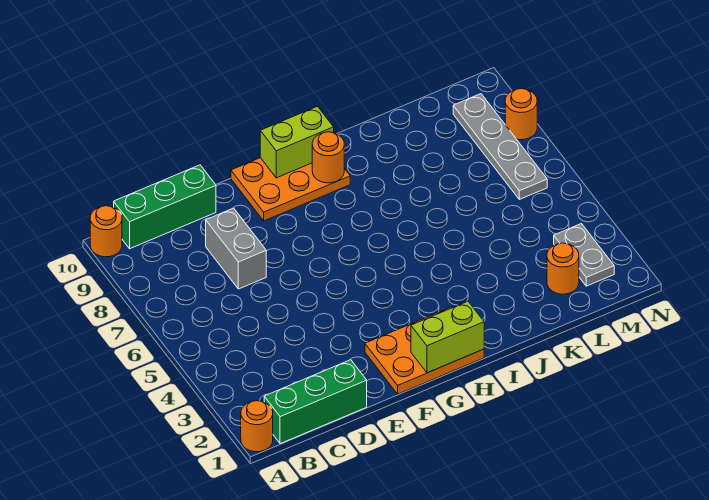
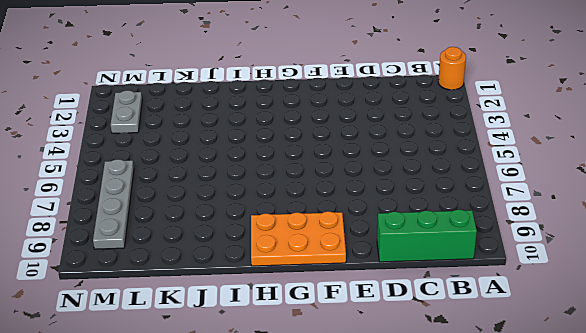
none -> orange 1x1 round brick [90,206,122,257]
none -> green 1x3 brick [264,360,367,444]
none -> grey 1x2 brick [206,208,266,289]

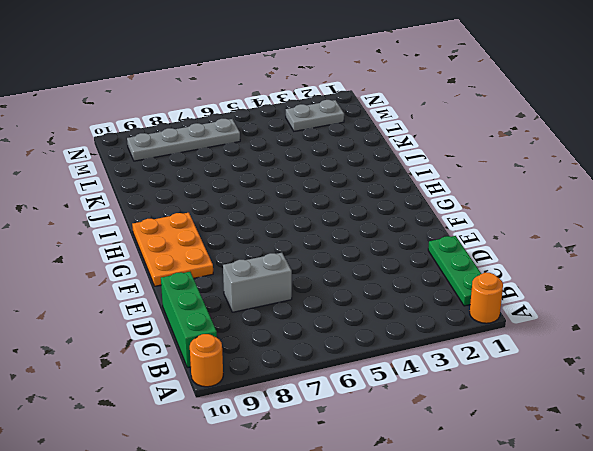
green 1x3 plate [428,236,481,306] -> green 1x3 brick [264,360,367,444]
none -> orange 2x3 plate [365,307,484,394]
none -> orange 1x1 round brick [547,243,579,294]
none -> orange 1x1 round brick [505,88,537,140]

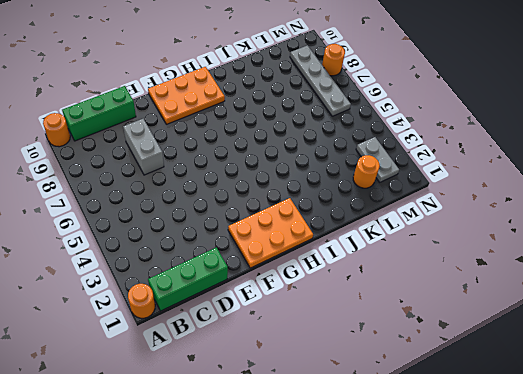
none -> lime 1x2 brick [411,301,484,373]
none -> lime 1x2 brick [260,106,334,178]
none -> orange 1x1 round brick [312,132,344,183]

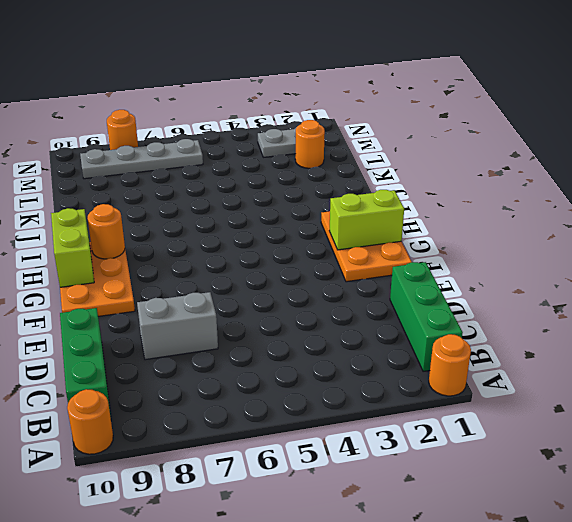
lime 1x2 brick [329,190,404,250] -> lime 1x2 brick turned to [411,301,484,373]

